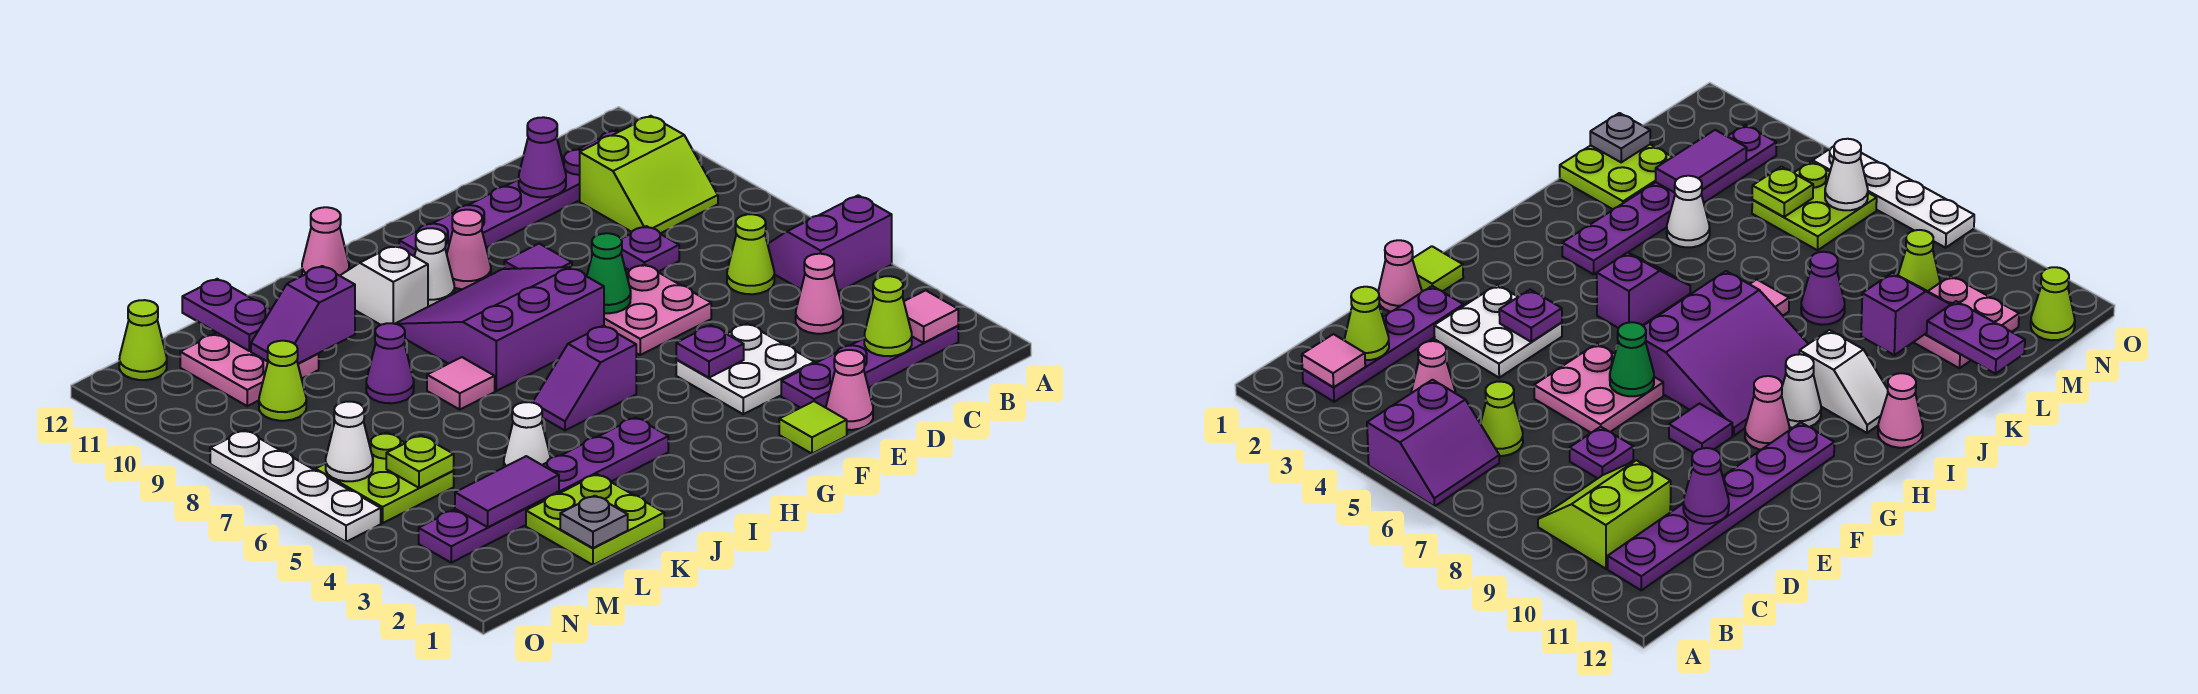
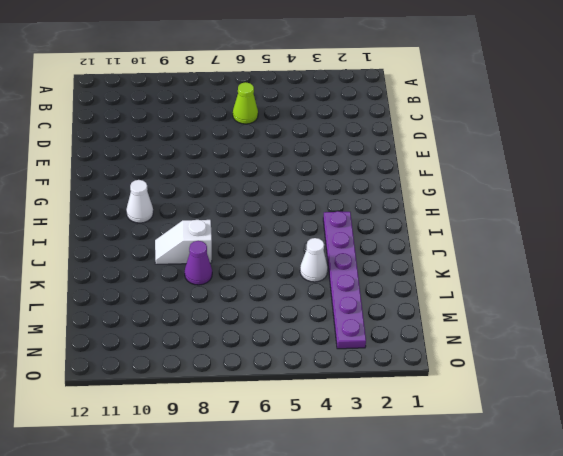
white 1x2 slope [155,220,212,264] -> white 1x2 slope moved to [340,245,428,325]
none -> purple 2x2 slope [768,195,892,292]
none -> purple 1x4 plate [781,326,958,408]
none -> lime 2x2 slope [580,116,718,233]
none -> purple 1x6 plate [399,130,619,256]

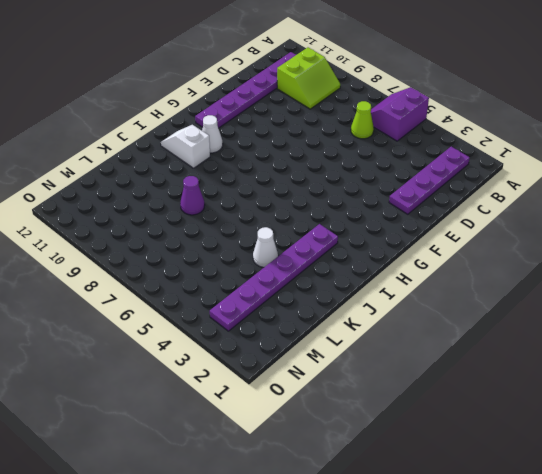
none -> pink 1x1 cone [796,254,843,334]
none -> purple 1x1 plate [621,226,679,272]
none -> pink 1x1 cone [826,350,873,430]
none -> white 2x2 plate [676,324,814,414]

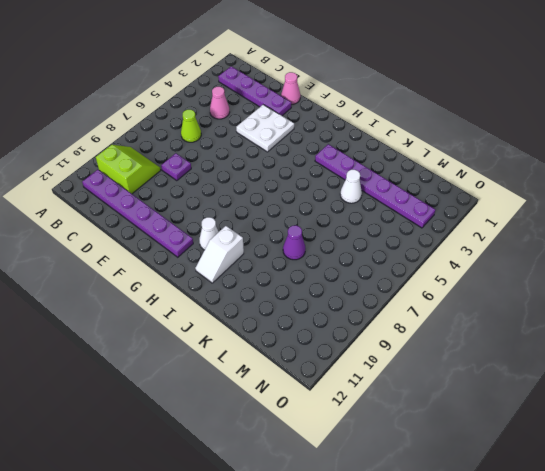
none -> purple 2x2 slope [768,195,892,292]
none -> pink 2x2 plate [604,264,711,355]
none -> lime 1x1 tile [779,401,847,454]
none -> purple 1x1 tile [504,244,572,269]

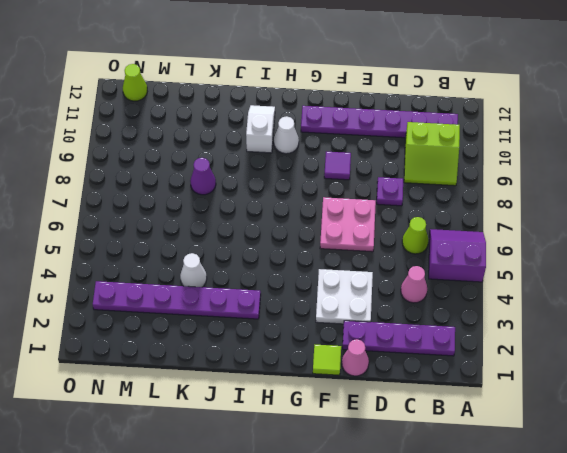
none -> purple 3x3 slope [396,267,604,391]
none -> pink 1x1 cone [447,210,491,289]
none -> purple 1x2 slope [532,326,636,430]
none -> pink 1x1 cone [302,207,349,276]

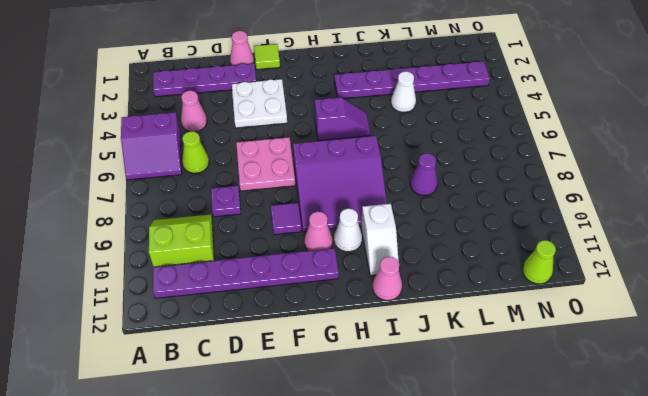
none -> pink 1x1 tile [427,357,495,409]
none -> lime 2x2 plate [526,474,664,565]
none -> pink 2x2 plate [180,333,319,406]
none -> lime 2x2 plate [315,433,454,523]

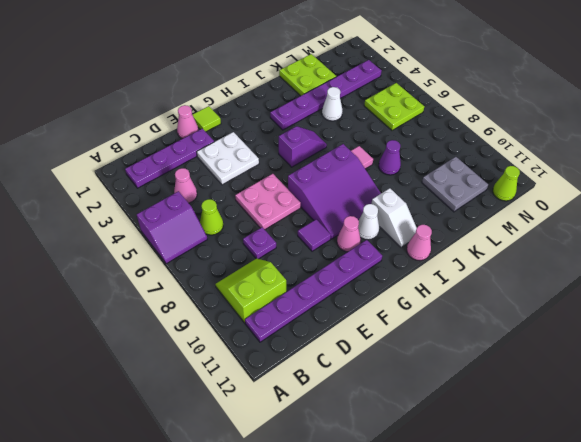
grey 2x2 plate [422,157,488,212] -> pink 2x2 plate [180,333,319,406]
none -> lime 1x1 cone [259,341,306,421]
none -> white 1x4 plate [210,430,381,542]
none -> pink 1x1 tile [904,290,958,343]
none -> lime 1x1 cone [864,276,912,356]

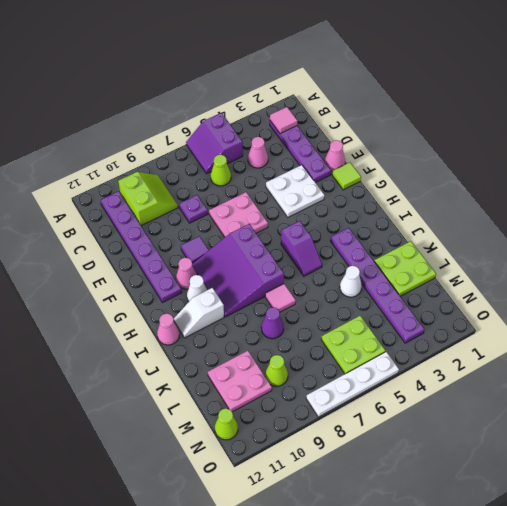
none -> lime 1x1 cone [864,276,912,356]
none -> purple 1x1 cone [519,117,566,197]
none -> purple 1x1 plate [676,325,744,378]
none -> green 1x1 cone [587,233,631,313]

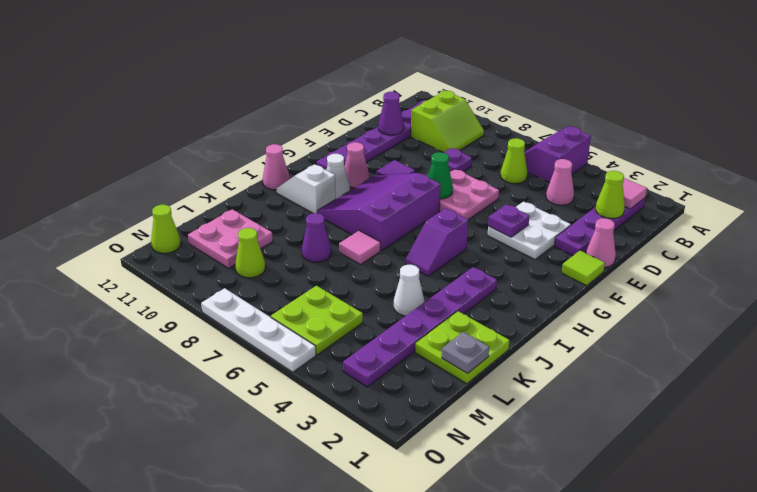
none -> purple 1x2 slope [251,266,355,363]
none -> purple 1x2 tile [455,456,559,527]
none -> purple 1x2 plate [182,279,271,351]
none -> lime 1x1 plate [386,435,454,488]

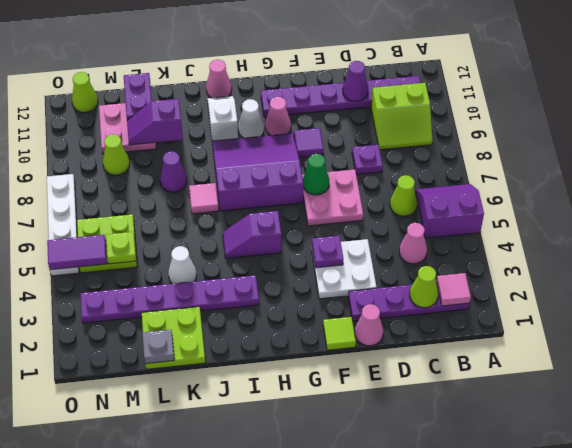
purple 1x2 tile [47,235,107,270] -> purple 1x2 tile moved to [455,456,559,527]
none -> white 1x1 cone [326,402,373,481]

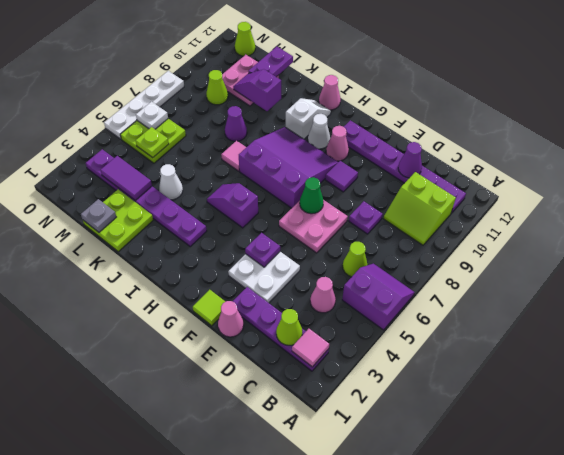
white 1x1 plate [136,102,168,129] -> white 1x1 cone [326,402,373,481]

